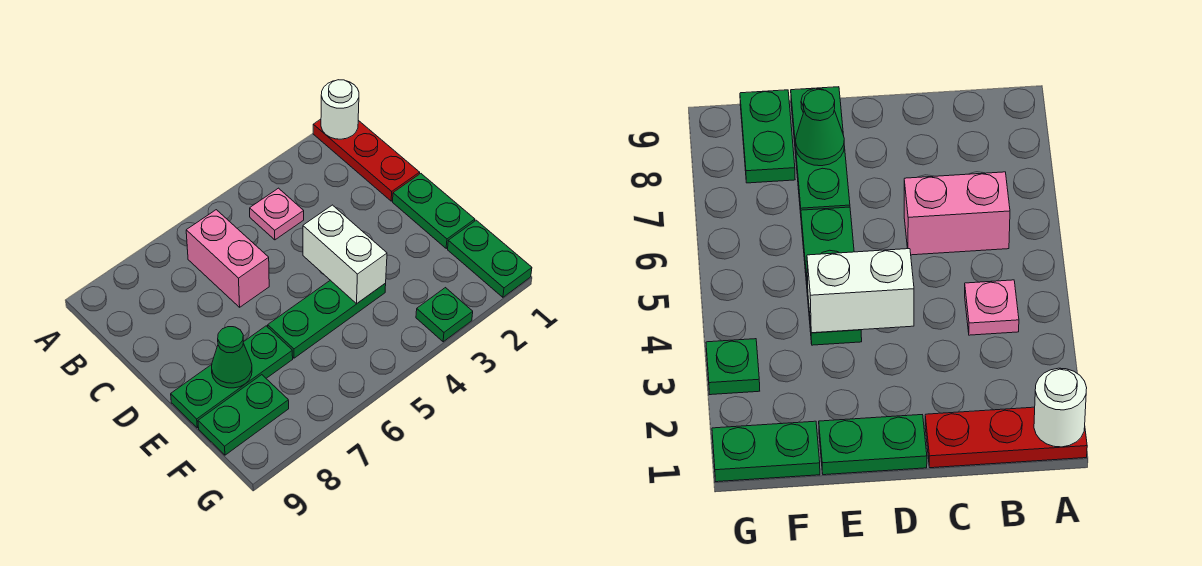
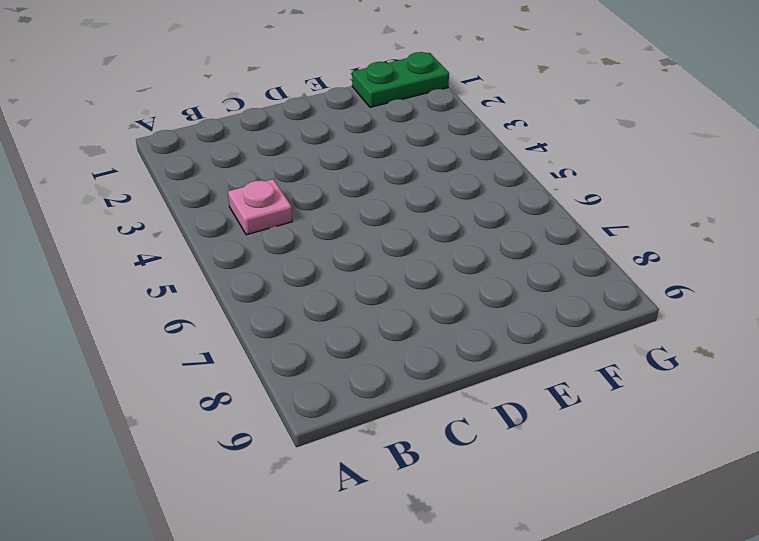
none -> red 1x3 plate [313,119,420,201]
none -> pink 1x2 brick [186,210,269,307]
none -> green 1x2 plate [393,174,475,248]

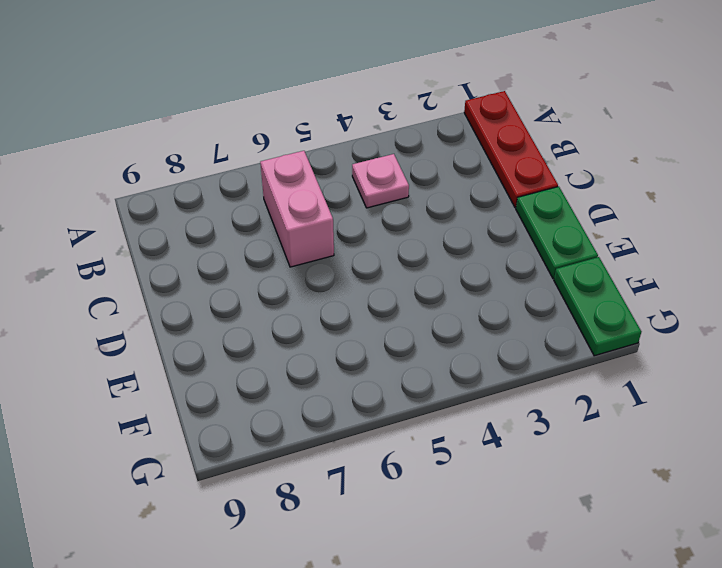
none -> green 1x3 plate [268,280,386,358]
none -> green 1x3 plate [171,326,293,428]
none -> green 1x2 plate [198,375,289,455]

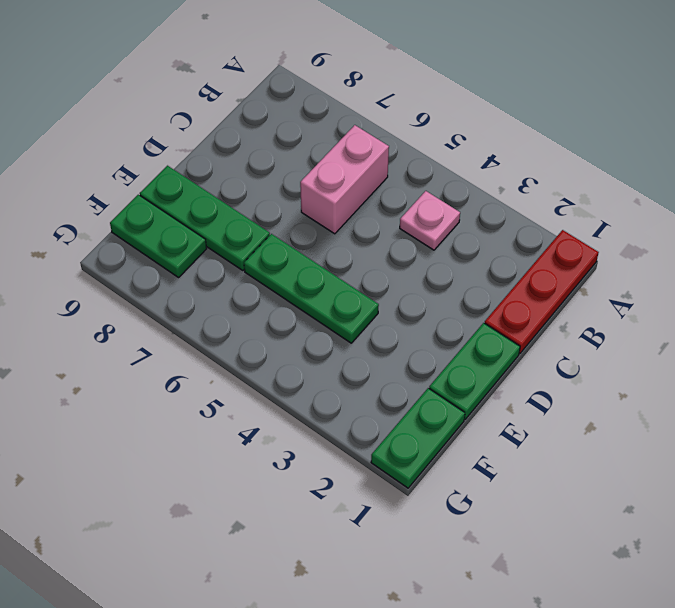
none -> green 1x1 plate [416,288,473,342]
none -> white 1x1 round brick [321,80,359,139]
none -> white 1x2 brick [303,205,387,304]

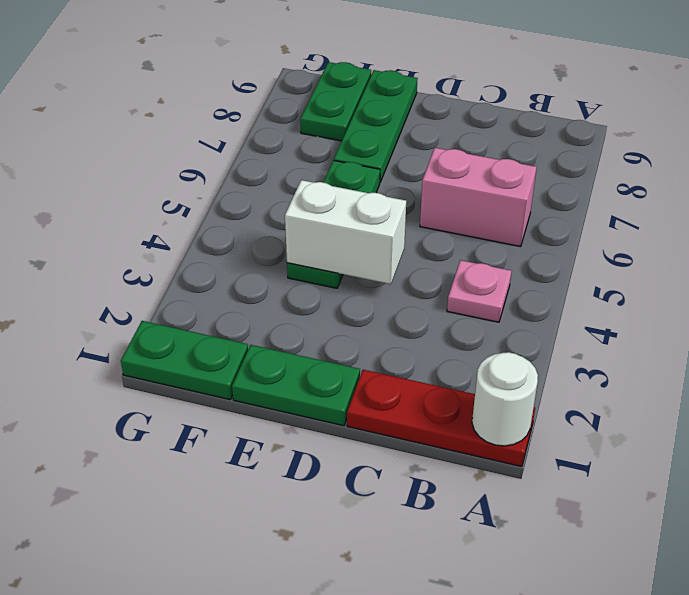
none -> green 1x1 plate [416,288,473,342]
none -> green 1x1 cone [212,327,252,388]

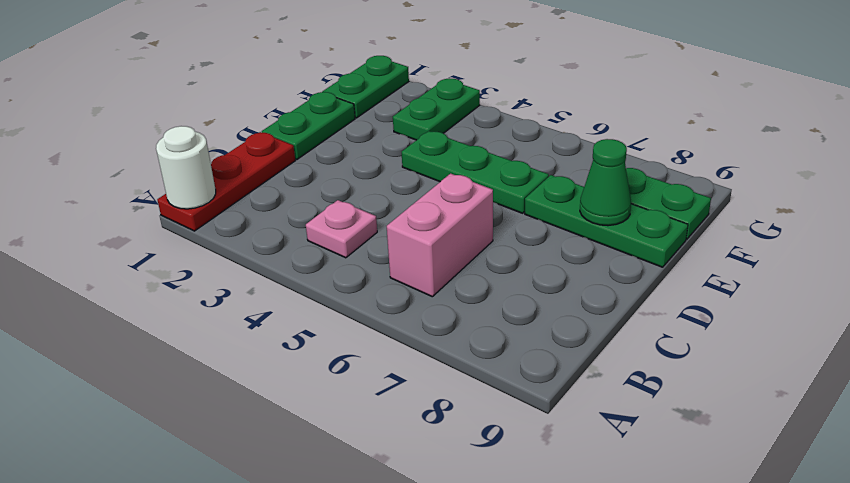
green 1x2 plate [393,78,480,140] -> green 1x1 plate [416,288,473,342]
none -> white 1x2 brick [303,205,387,304]

